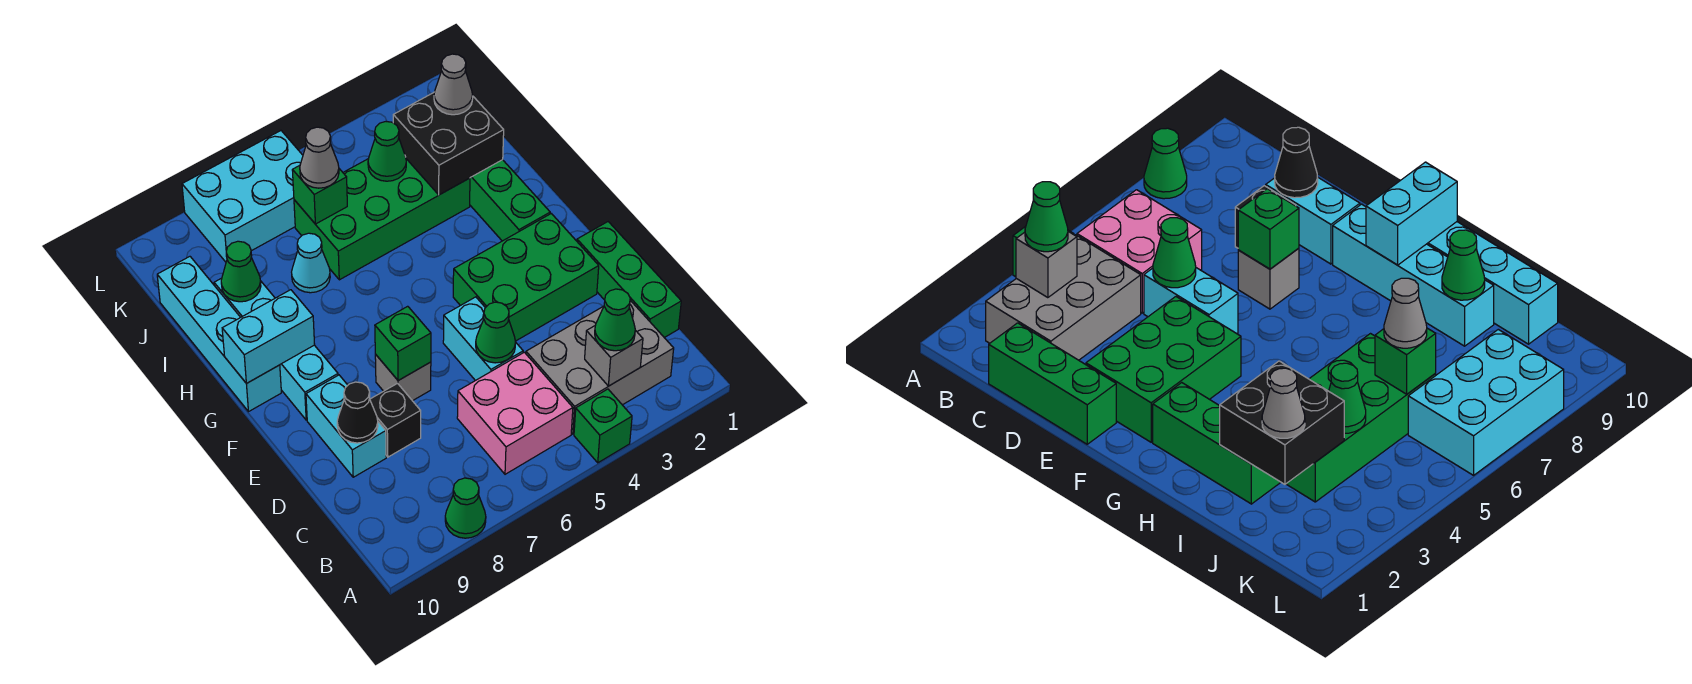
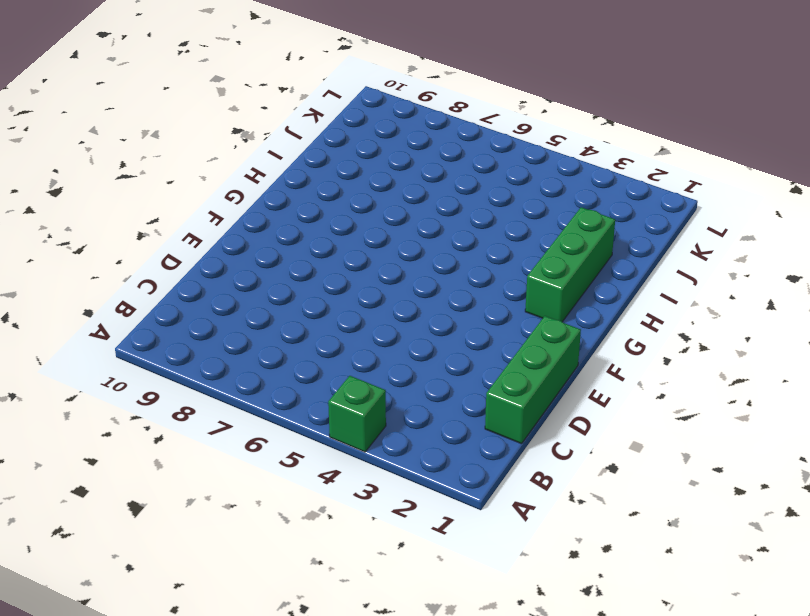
none -> green 1x1 cone [445,478,486,538]
none -> grey 2x3 brick [526,300,674,434]
none -> pink 2x2 brick [457,352,573,474]

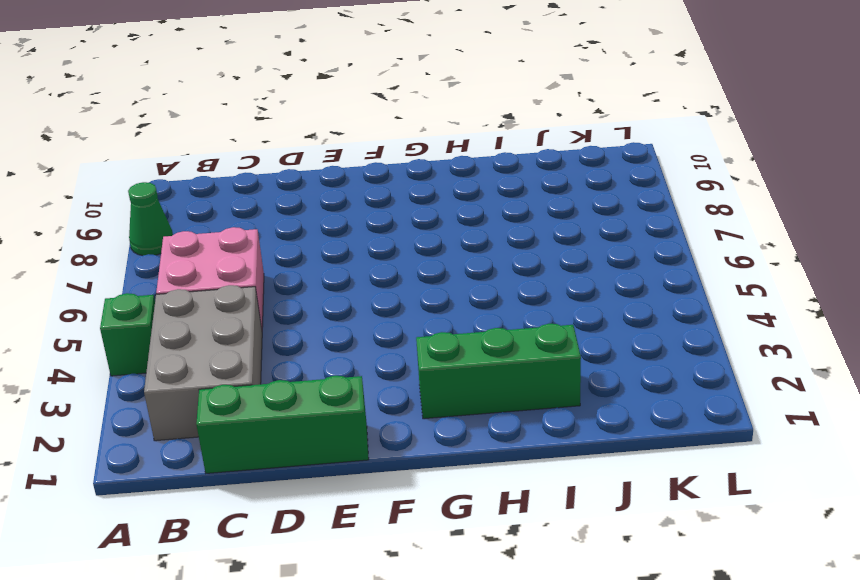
none -> cyan 1x2 brick [443,297,523,381]
none -> black 1x1 brick [370,383,421,457]
none -> cyan 1x2 brick [306,375,386,477]

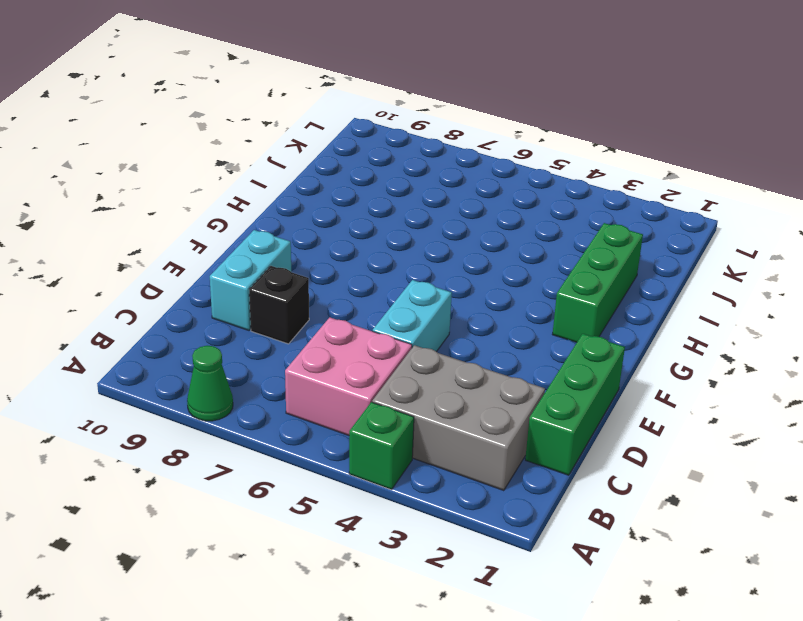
none -> green 2x3 brick [453,214,599,341]
none -> grey 1x1 brick [375,354,431,401]
none -> cyan 1x4 brick [214,278,338,420]

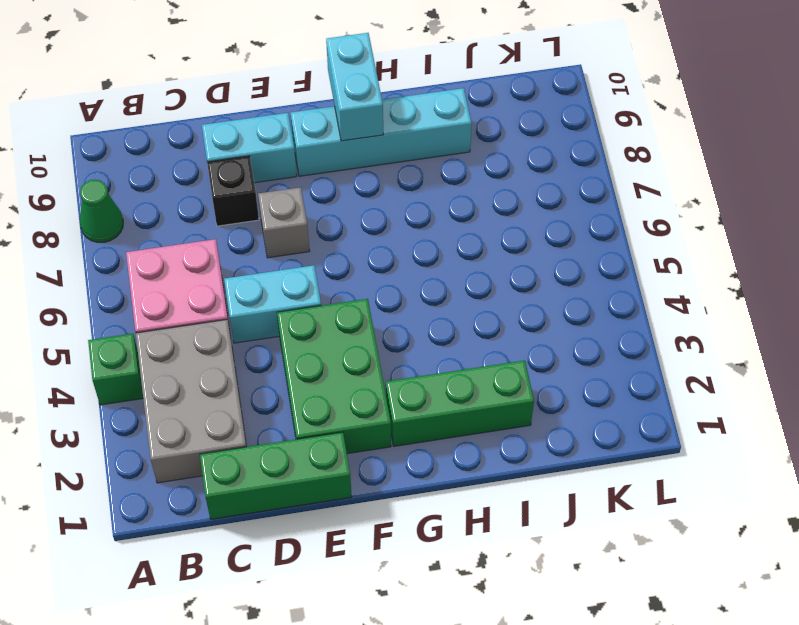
none -> cyan 1x4 brick [157,257,281,411]
none -> green 2x4 brick [294,159,470,280]
none -> cyan 1x1 cone [292,233,330,293]

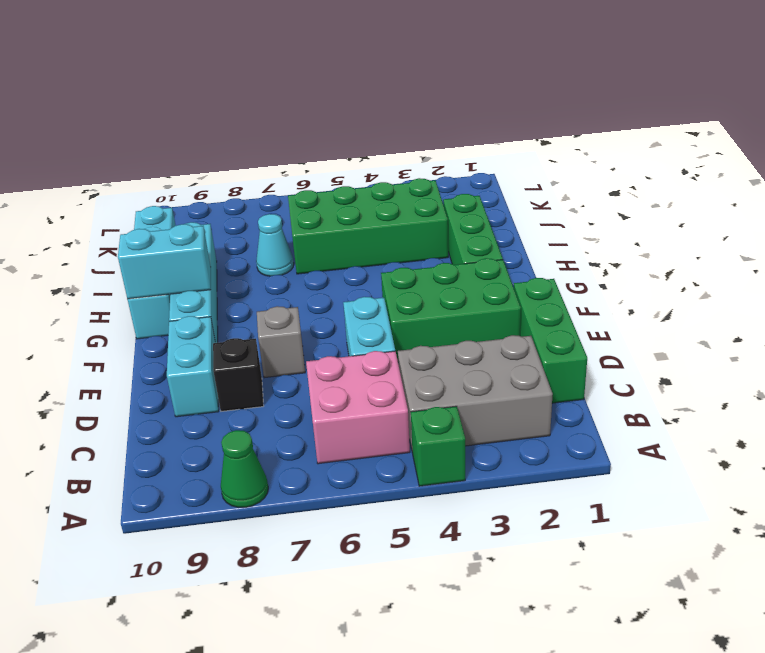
none -> cyan 2x3 brick [182,131,303,262]
none -> grey 1x1 brick [585,326,643,386]
none -> green 1x1 cone [476,302,516,363]

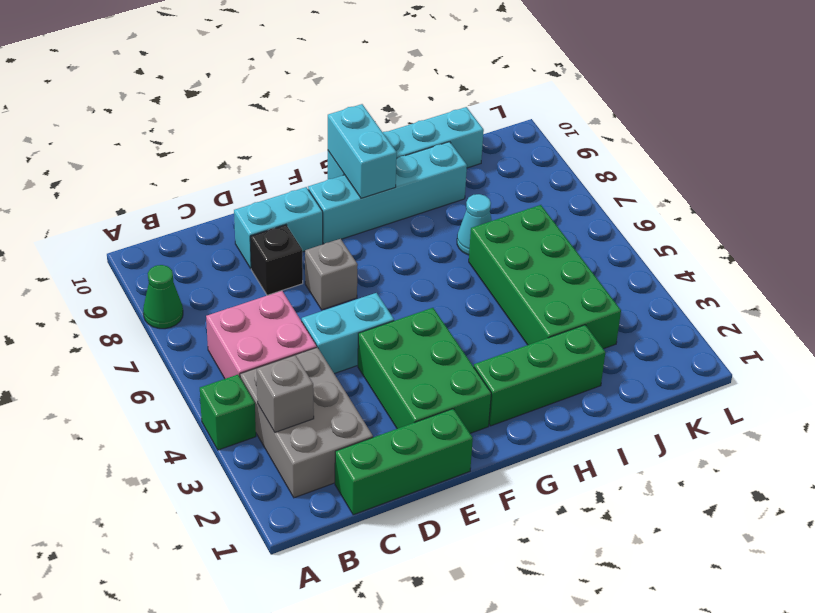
none -> cyan 2x3 brick [182,131,303,262]
none -> green 1x1 cone [476,302,516,363]
none -> black 1x1 cone [337,382,378,443]

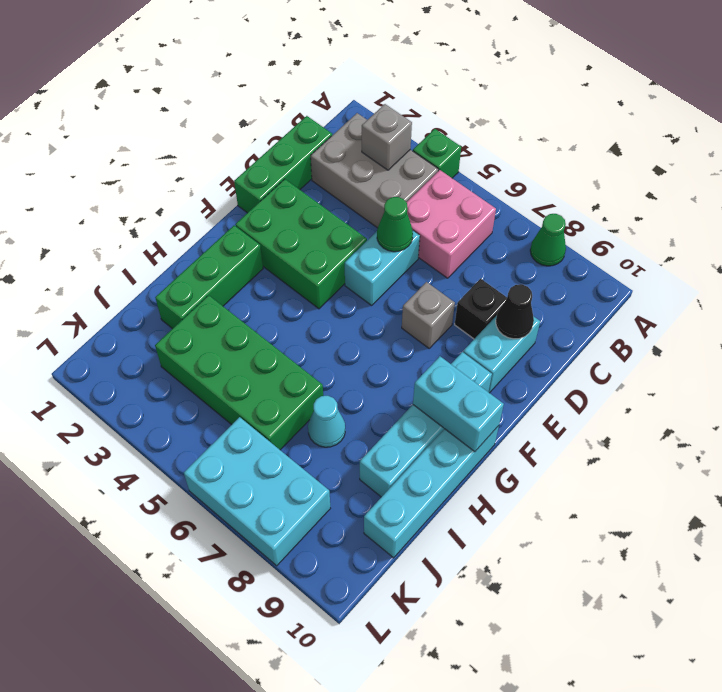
none -> green 1x1 brick [375,306,431,381]
none -> black 2x2 brick [393,92,504,195]
none -> green 1x1 cone [221,241,261,302]

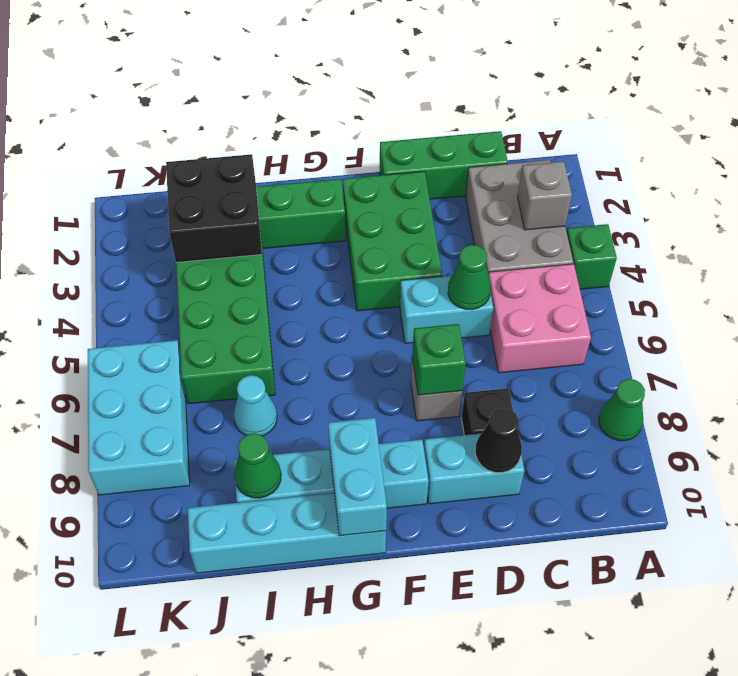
none -> green 1x1 cone [368,122,406,181]
none -> green 1x1 brick [292,165,347,224]
none -> green 1x1 cone [595,289,635,351]

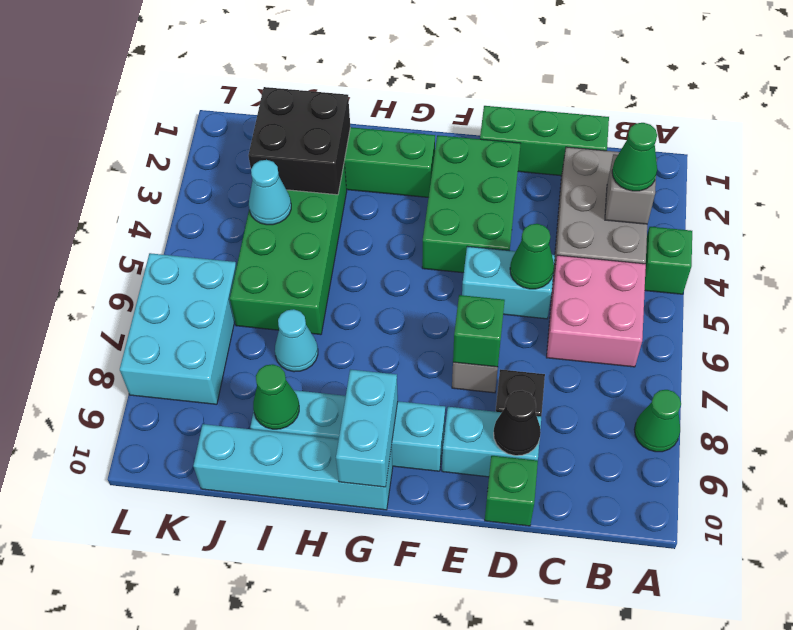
green 1x1 brick [485,456,538,526] -> green 1x1 brick moved to [292,165,347,224]
cyan 1x1 cone [249,160,291,225] -> green 1x1 cone [368,122,406,181]
none -> grey 1x1 cone [434,54,473,115]
none -> grey 1x1 cone [300,127,339,188]

